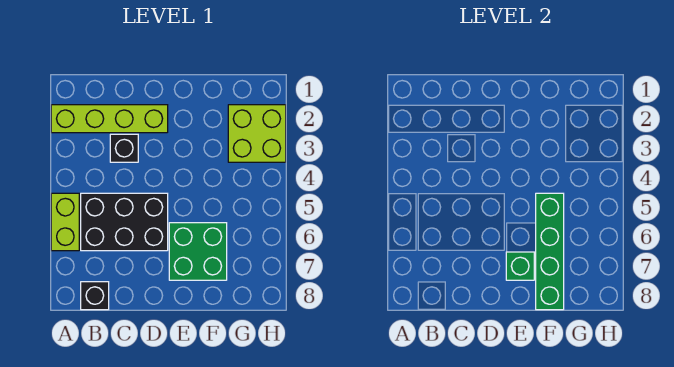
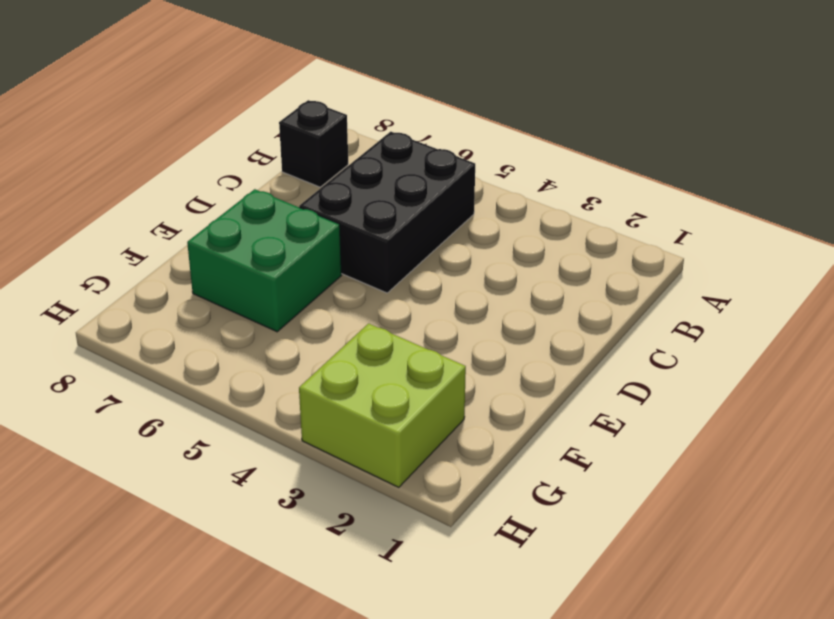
none -> lime 1x4 brick [51,105,168,133]
none -> lime 1x2 brick [51,193,79,251]

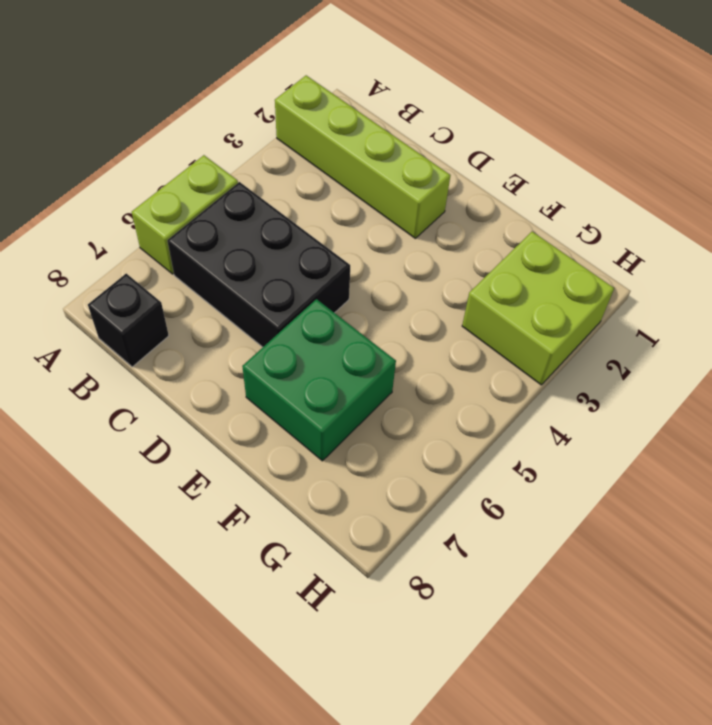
none -> black 1x1 brick [110,134,138,162]
none -> green 1x1 brick [506,252,534,280]

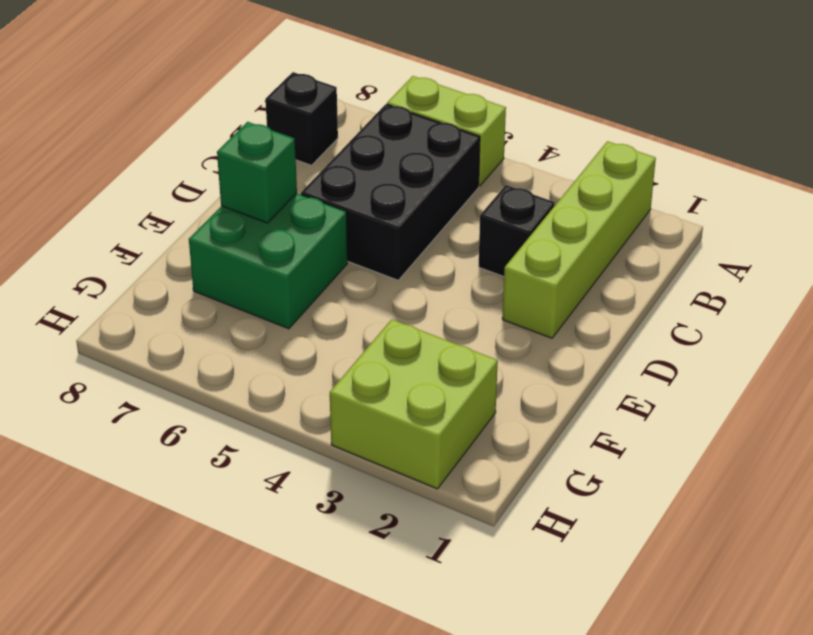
none -> green 1x4 brick [536,193,564,310]

